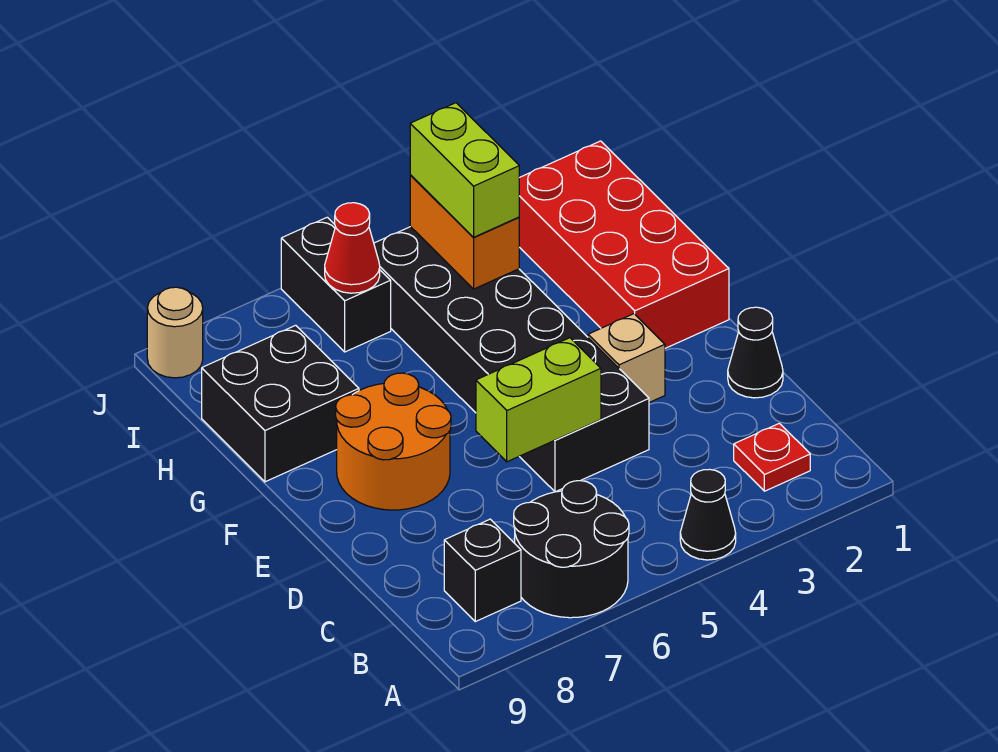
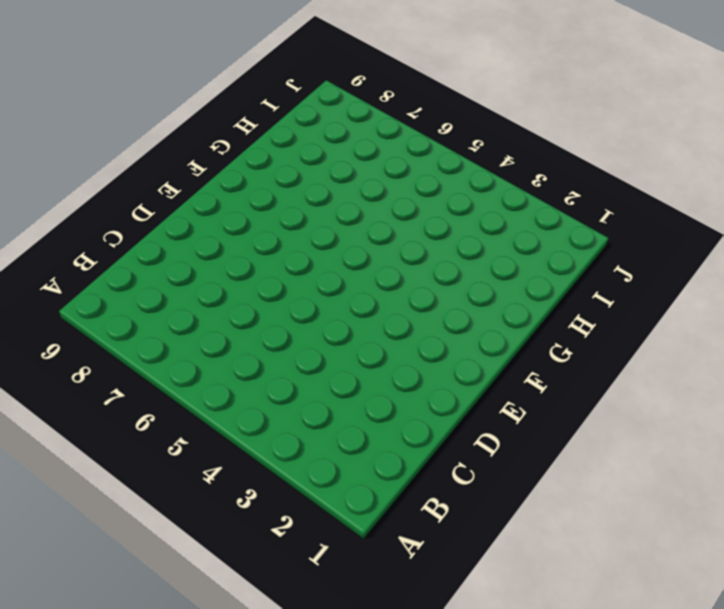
none -> black 1x1 cone [680,469,736,560]
none -> black 2x2 round brick [514,481,629,618]
none -> red 1x1 plate [734,423,810,491]

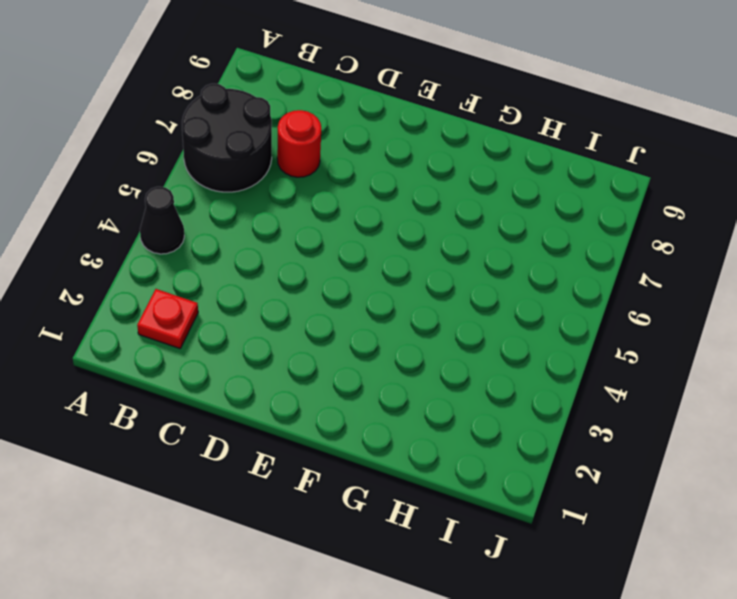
red 1x1 round brick [277,110,321,177] -> none
none -> black 1x1 brick [444,519,521,622]
none -> black 1x1 cone [728,307,783,398]
none -> black 2x6 brick [374,227,649,492]

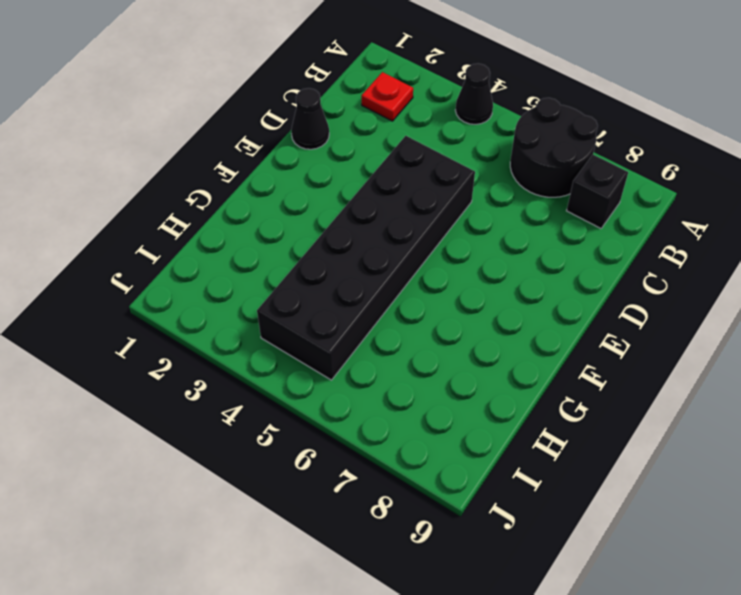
none -> tan 1x1 brick [588,314,665,402]
none -> orange 2x2 round brick [336,373,451,510]
none -> red 2x4 brick [519,141,729,348]

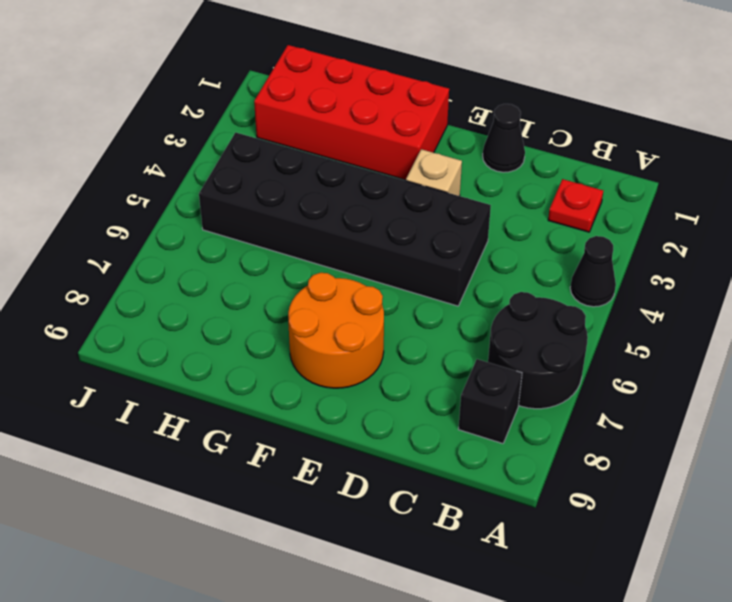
none -> black 2x2 brick [202,325,359,482]
none -> black 1x2 brick [281,217,391,352]
none -> tan 1x1 round brick [147,287,203,378]

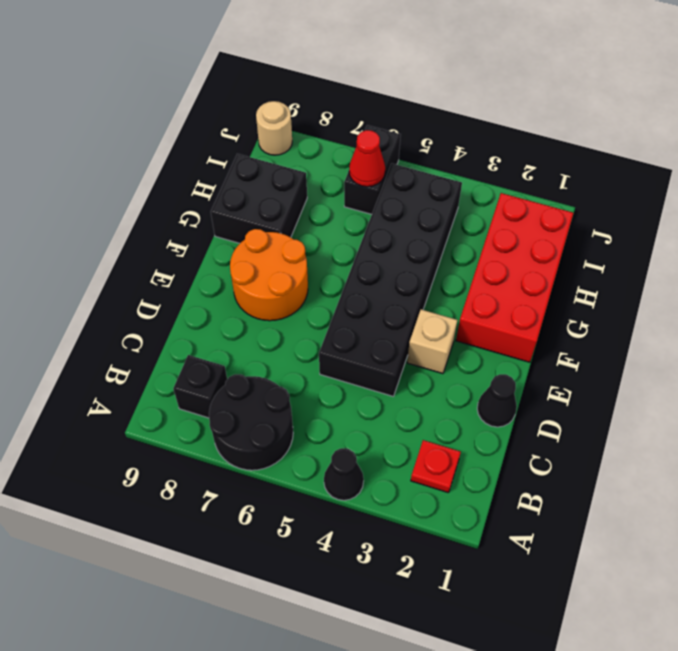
none -> lime 1x2 brick [476,338,601,462]
none -> orange 1x2 brick [410,175,519,289]
none -> lime 1x2 brick [410,103,519,237]

